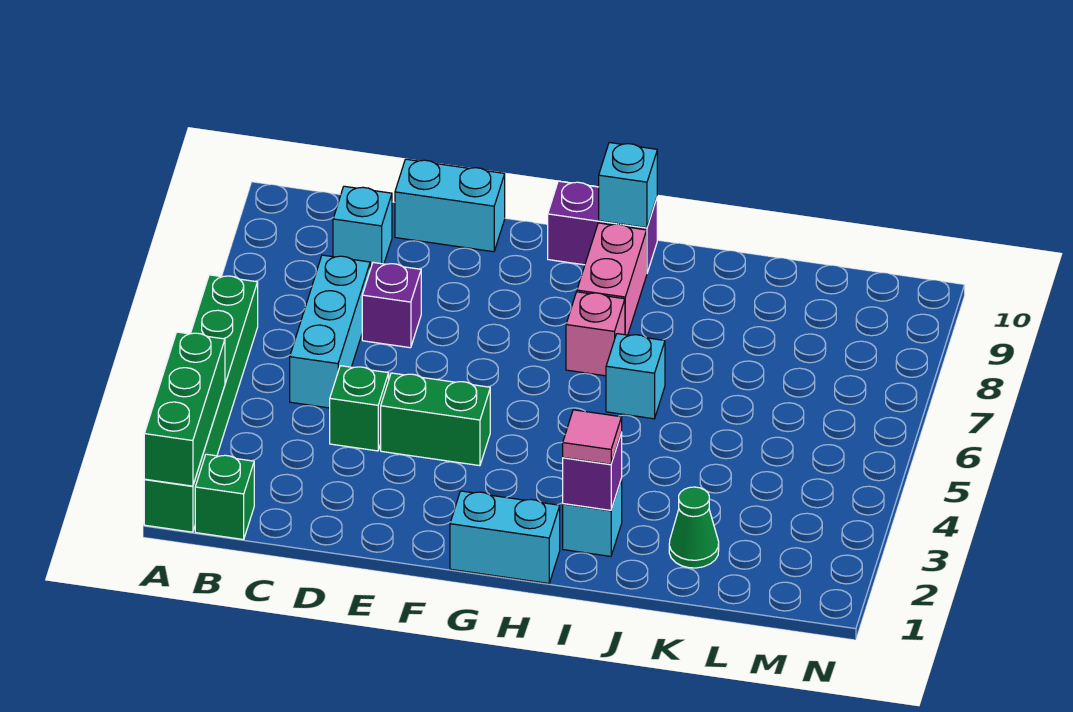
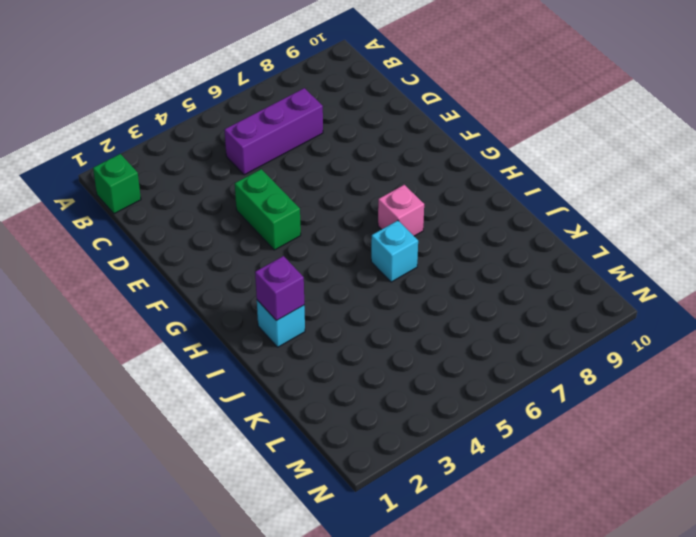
purple 1x3 brick [224,88,323,175] -> cyan 1x3 brick [290,255,370,408]
none -> green 1x6 brick [144,275,258,532]
none -> cyan 1x1 brick [333,186,392,269]
none -> green 1x1 brick [330,366,389,451]

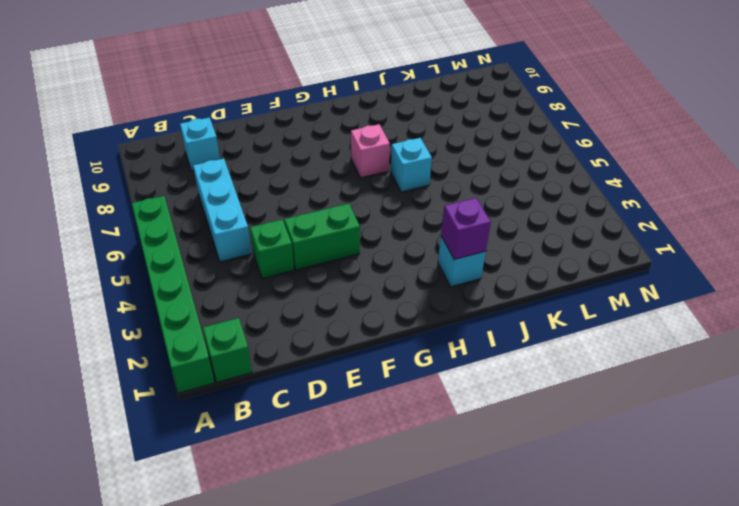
none -> purple 1x1 brick [362,263,421,348]
none -> cyan 1x2 brick [395,159,505,252]
none -> cyan 1x2 brick [450,491,560,583]

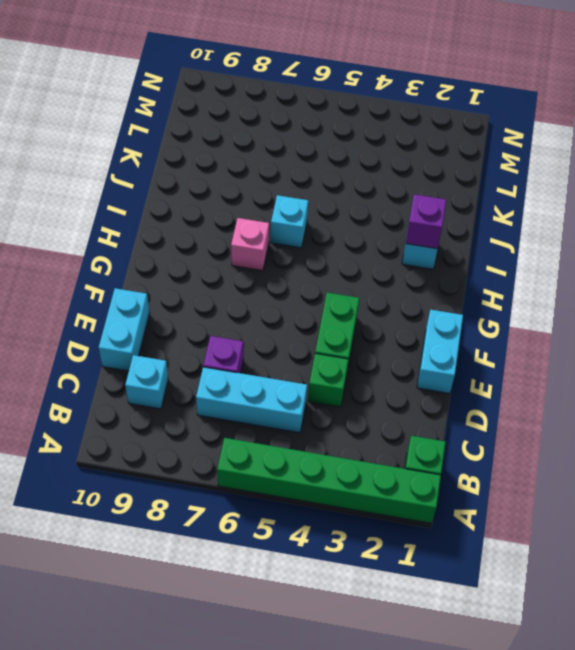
cyan 1x2 brick [417,310,463,394] -> cyan 1x2 brick moved to [450,491,560,583]
none -> purple 1x2 brick [548,181,657,273]
none -> pink 1x2 brick [577,223,647,335]
none -> green 1x1 cone [669,487,719,568]

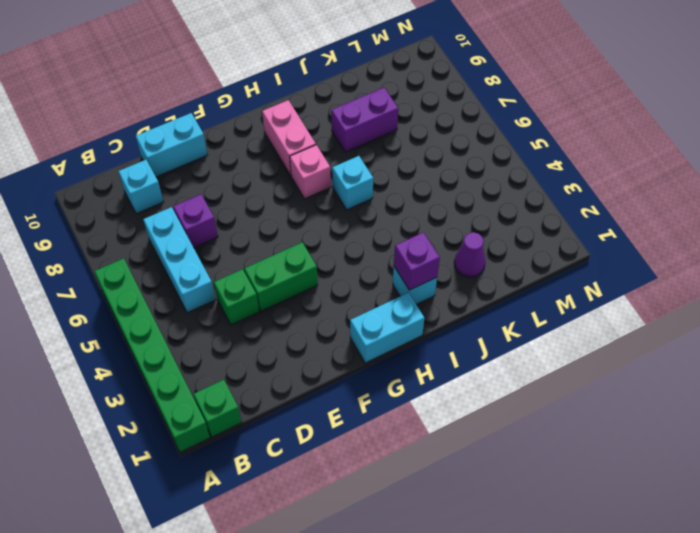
purple 1x2 brick [331,88,398,152] -> purple 1x2 brick moved to [548,181,657,273]
purple 1x1 cone [454,232,486,277] -> green 1x1 cone [669,487,719,568]
none -> green 1x3 brick [144,332,225,486]
none -> cyan 1x1 brick [599,143,657,228]
none -> pink 1x1 tile [563,410,622,464]

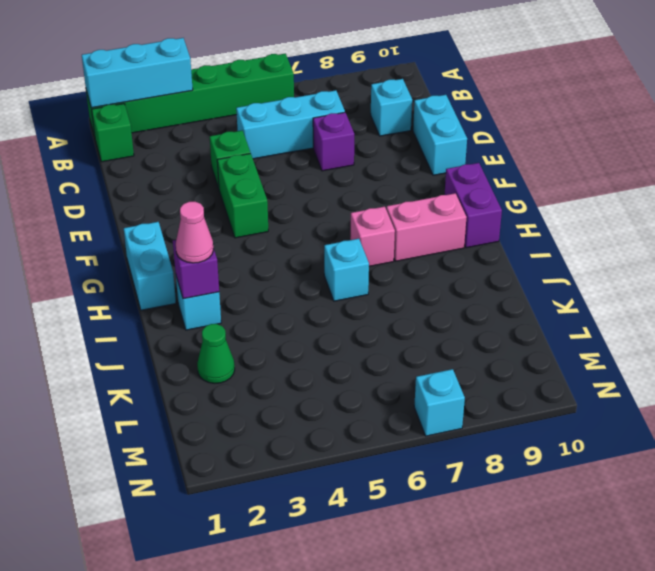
cyan 1x3 brick [82,38,193,108] -> green 1x3 brick [144,332,225,486]
pink 1x1 cone [176,202,213,263] -> pink 1x1 tile [563,410,622,464]
cyan 1x1 brick [414,369,465,436] -> cyan 1x1 brick moved to [599,143,657,228]

